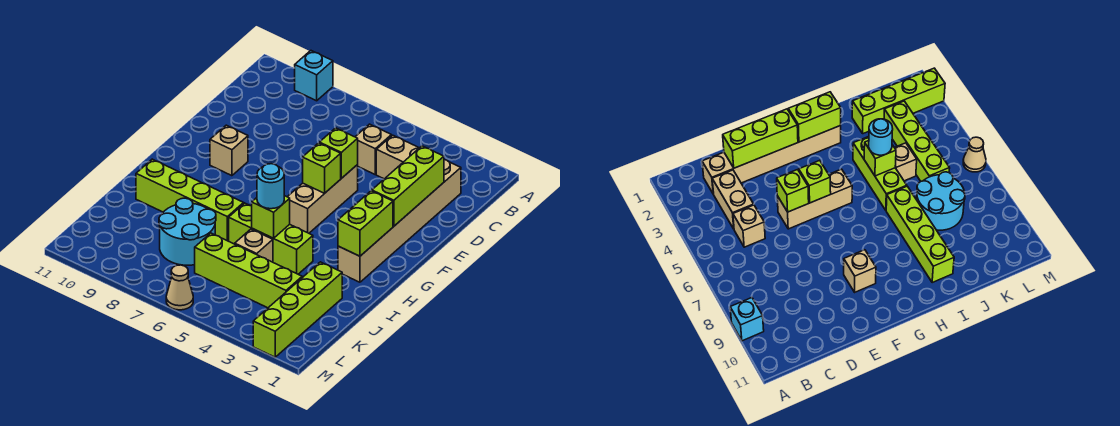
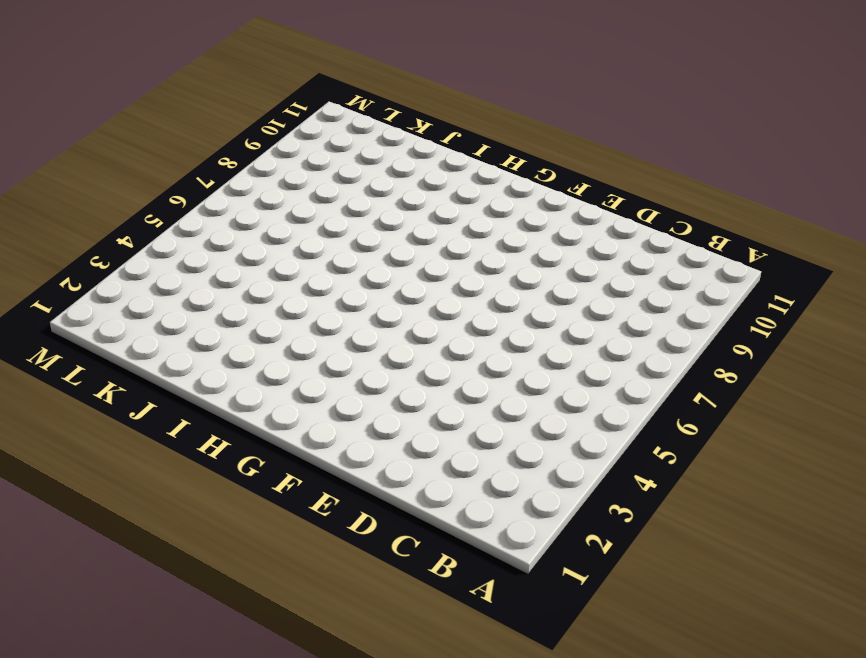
none -> cyan 1x1 brick [295,51,333,101]
none -> tan 1x6 brick [338,160,461,282]
none -> tan 1x2 brick [376,135,419,179]

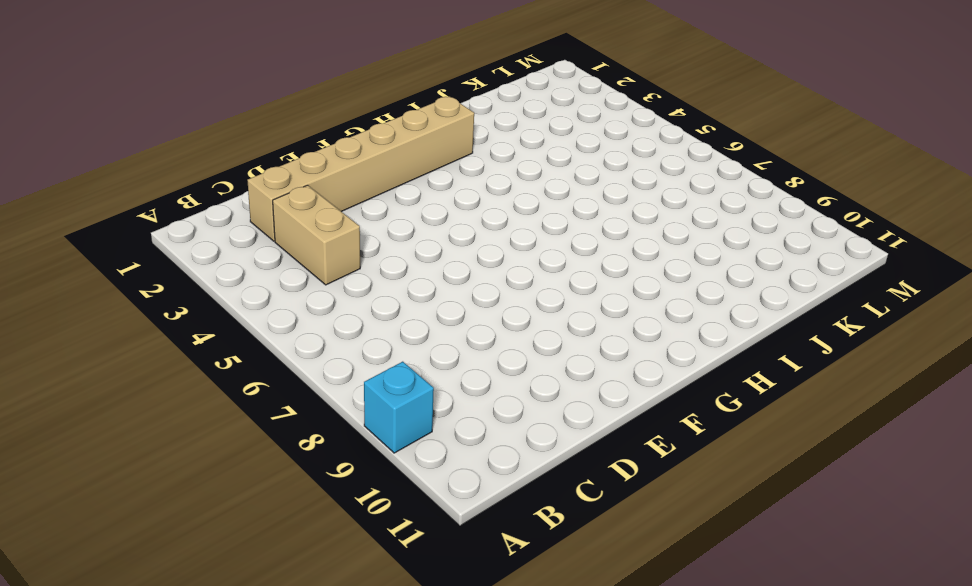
none -> tan 1x1 brick [355,124,391,174]
none -> tan 1x3 brick [288,165,358,233]
none -> tan 1x1 brick [210,125,248,176]

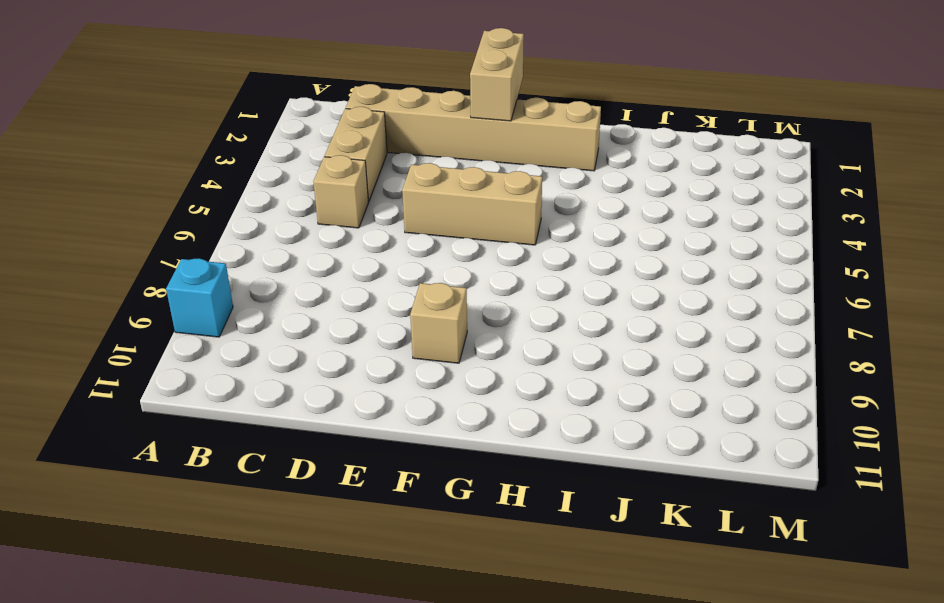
tan 1x2 brick [470,28,524,121] -> lime 1x3 brick [372,146,444,226]
none -> lime 1x3 brick [229,203,313,274]
none -> lime 1x4 brick [136,159,244,241]
none -> lime 1x4 brick [253,262,342,357]

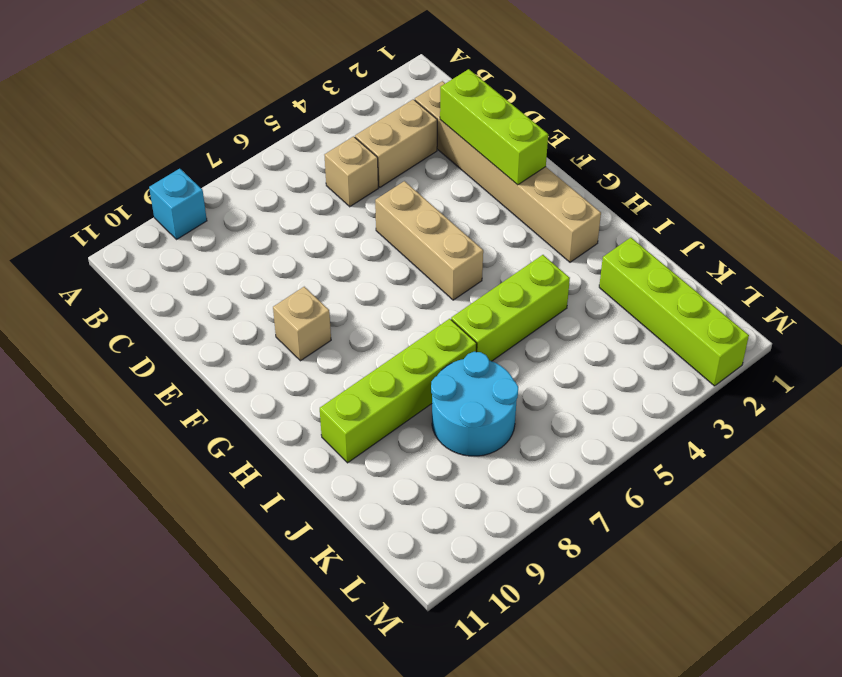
none -> tan 1x1 brick [235,229,273,262]
none -> lime 1x4 brick [195,233,302,308]
none -> tan 1x1 cone [166,265,193,310]

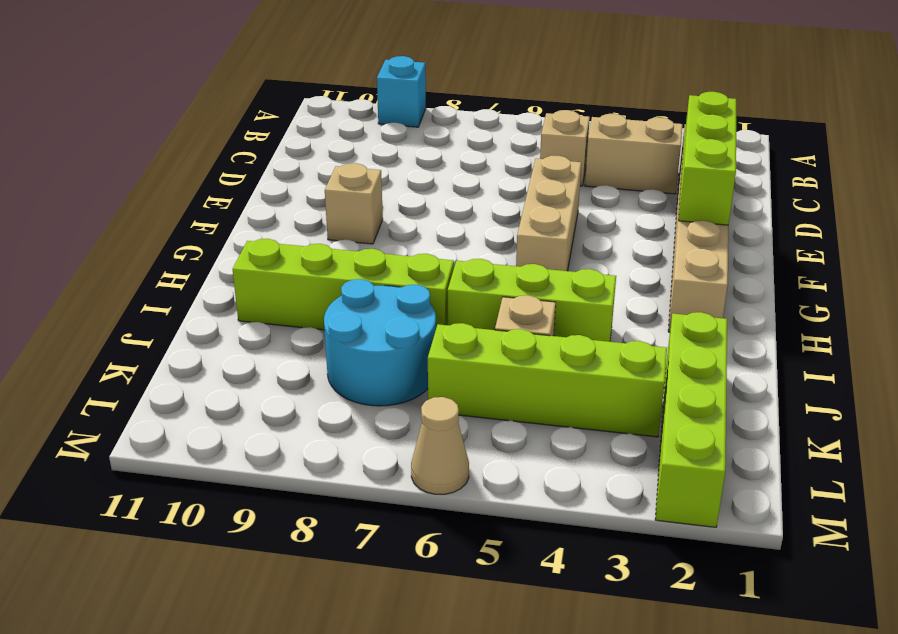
none -> lime 1x1 brick [319,128,358,178]
none -> lime 1x1 brick [303,143,341,193]
none -> lime 1x2 brick [338,191,393,256]

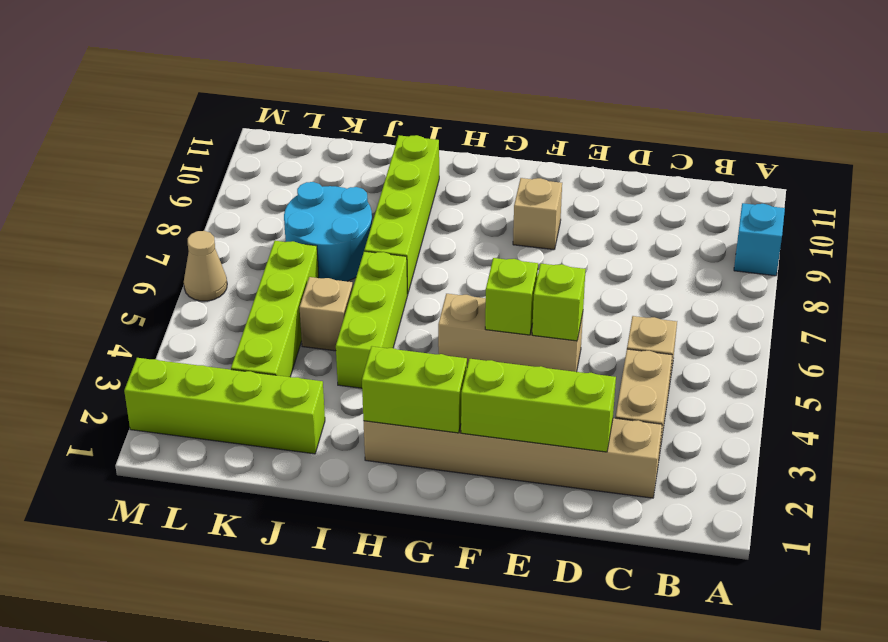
none -> lime 1x1 brick [252,196,290,238]
none -> cyan 1x1 round brick [257,164,284,209]

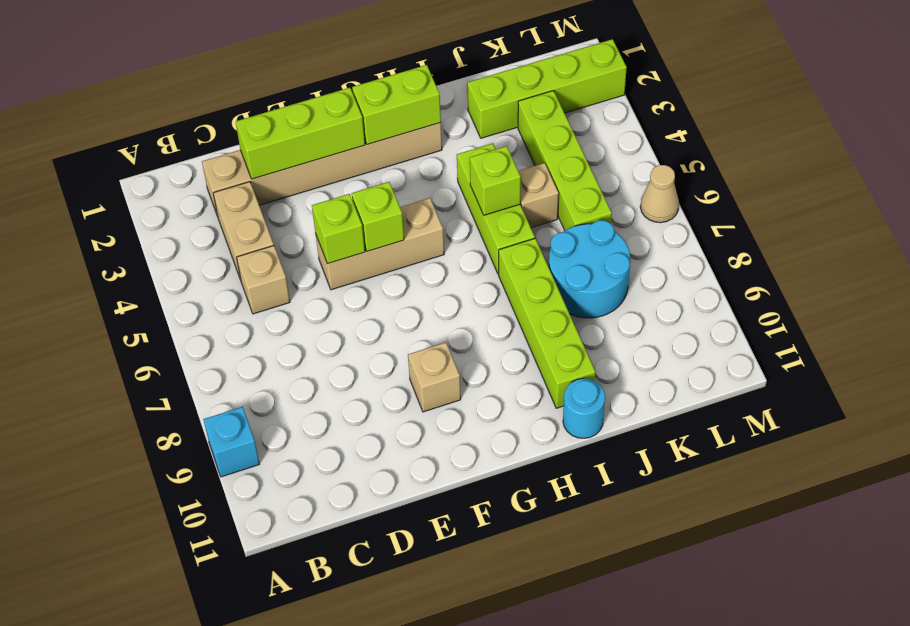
cyan 1x1 round brick [563,378,605,438] -> cyan 1x1 round brick moved to [257,164,284,209]

